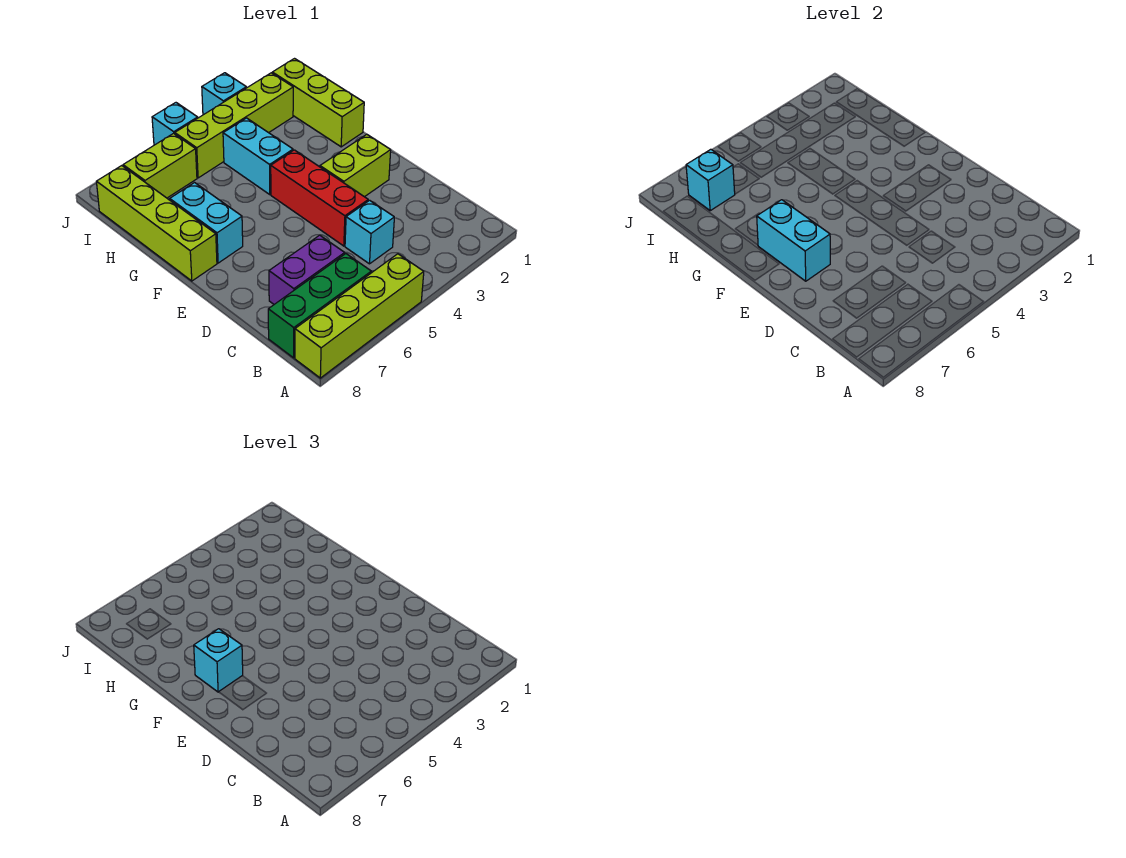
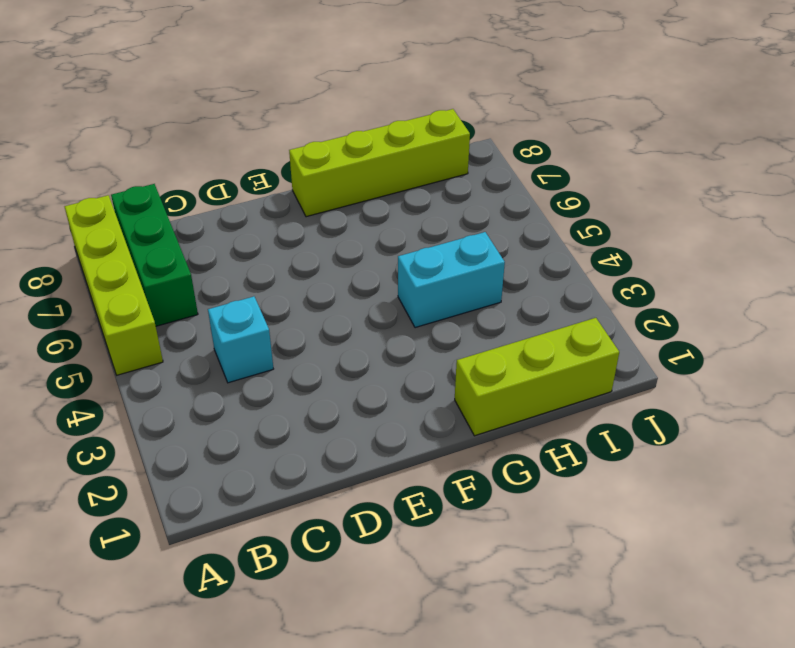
none -> purple 1x2 brick [269,235,345,304]
none -> red 1x3 brick [271,150,368,246]
none -> lime 1x2 brick [320,134,391,197]

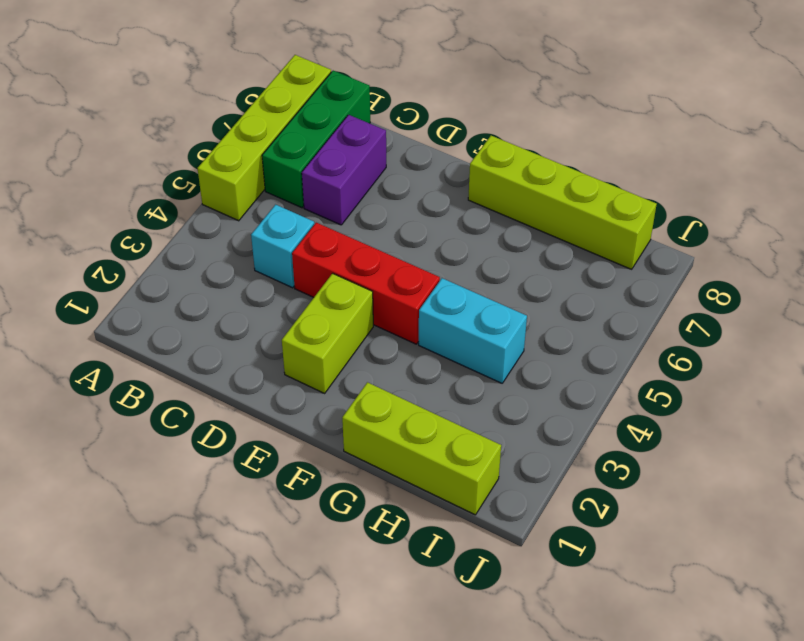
none -> cyan 1x2 brick [170,183,243,263]
none -> lime 1x4 brick [175,73,293,178]
none -> lime 1x2 brick [123,133,197,198]

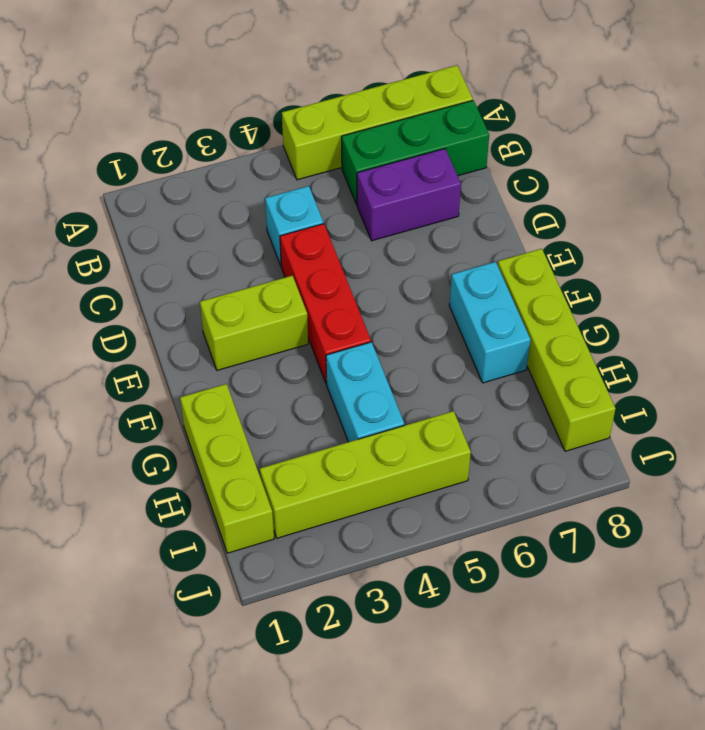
none -> lime 1x2 brick [123,133,197,198]
none -> cyan 1x1 brick [202,73,246,115]
none -> cyan 1x1 brick [152,103,198,145]

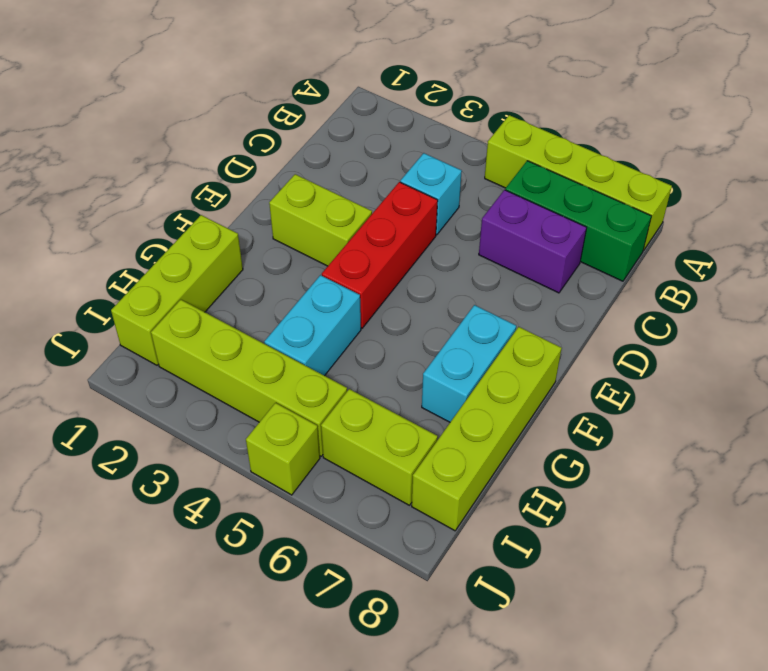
lime 1x1 brick [246,403,320,495] -> cyan 1x1 brick [152,103,198,145]
none -> cyan 1x1 brick [202,73,246,115]
none -> cyan 1x2 brick [757,200,830,281]
none -> cyan 1x1 brick [686,149,735,211]

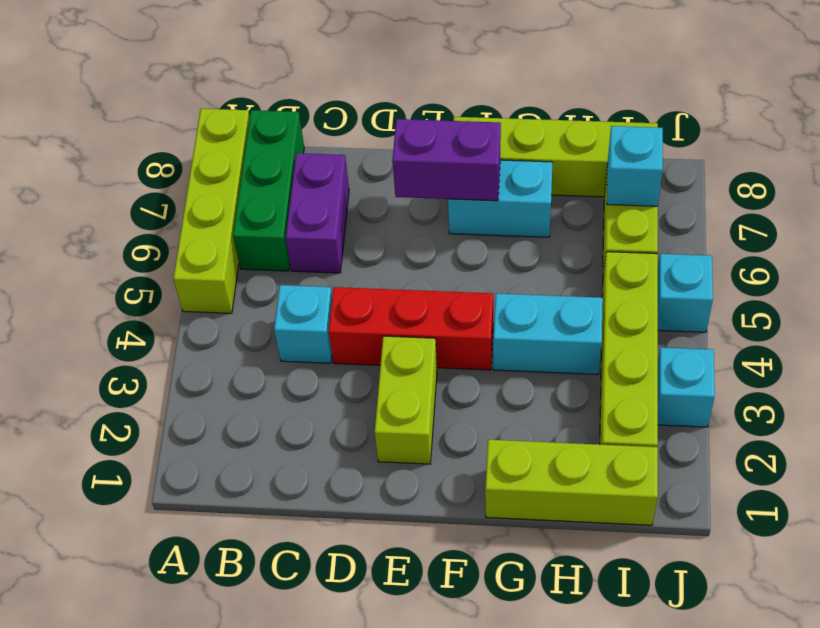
purple 1x2 brick [392,119,501,201] -> cyan 1x2 brick [757,200,830,281]
none -> cyan 1x1 brick [194,629,243,692]

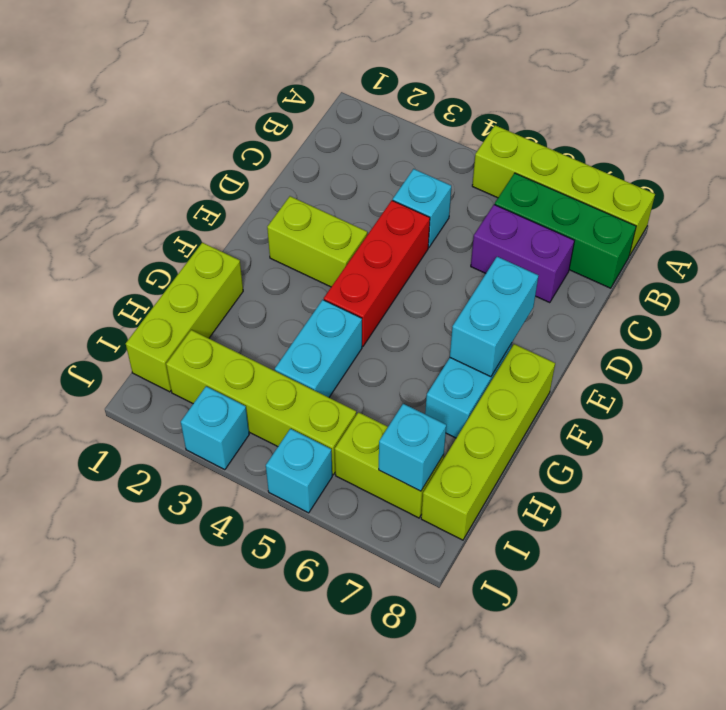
none -> cyan 1x1 brick [194,629,243,692]

